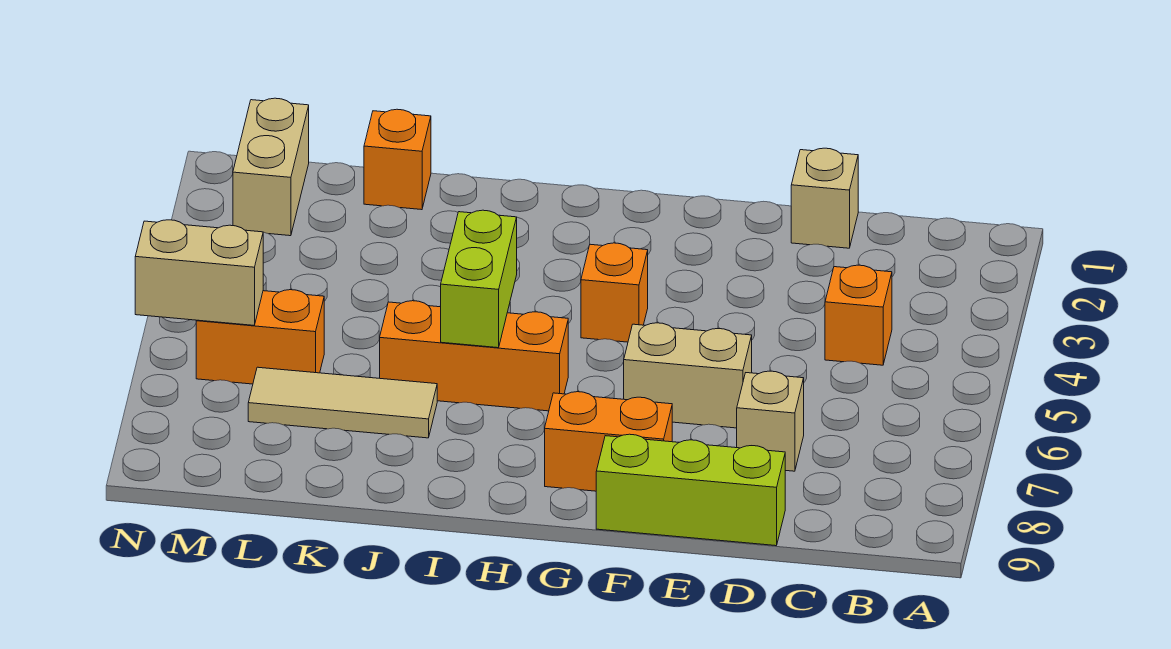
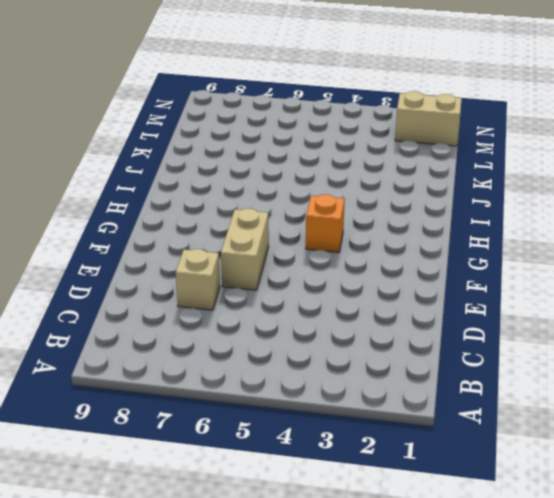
none -> orange 1x1 brick [825,265,892,365]
none -> tan 1x1 brick [791,148,858,248]
none -> lime 1x3 brick [596,434,785,546]

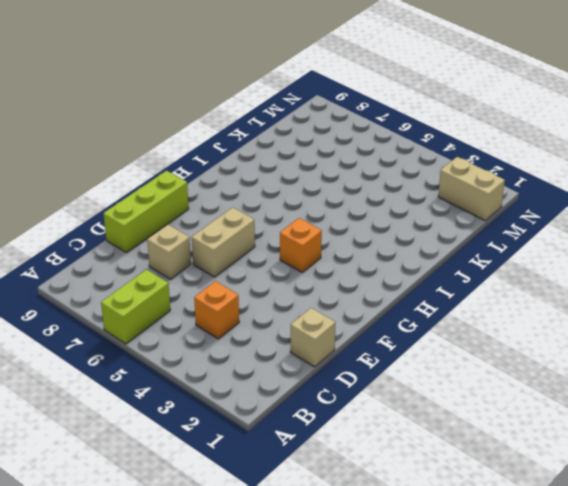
lime 1x2 brick [101,269,170,344] -> lime 1x2 brick turned to [441,210,517,348]
none -> orange 1x2 brick [545,392,672,491]
none -> orange 1x3 brick [380,301,568,411]
none -> tan 1x3 tile [248,367,437,438]

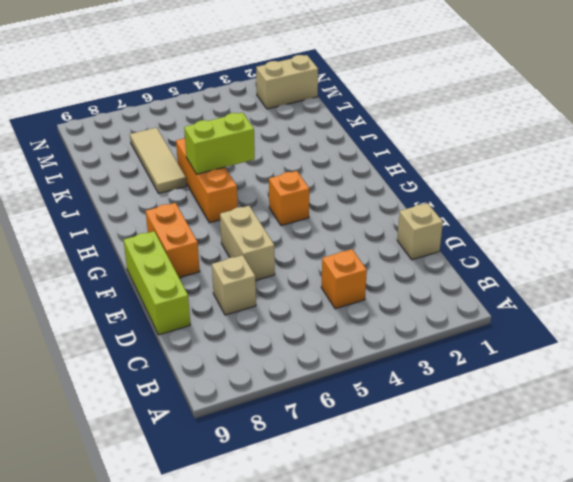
none -> orange 1x1 brick [364,109,431,210]
none -> orange 1x2 brick [196,290,324,384]
none -> tan 1x2 brick [135,220,263,325]

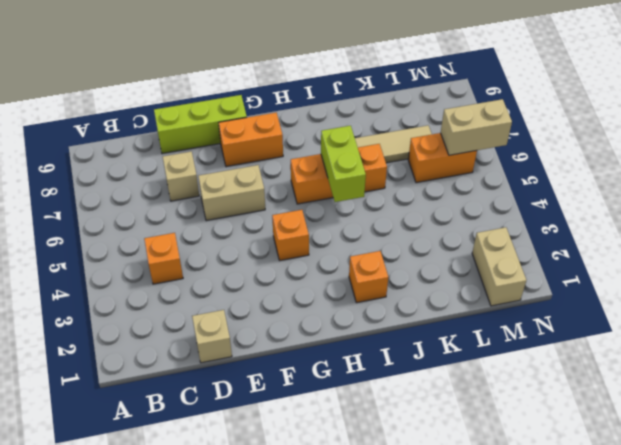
orange 1x1 brick [349,251,388,303] -> orange 1x1 brick moved to [364,109,431,210]

